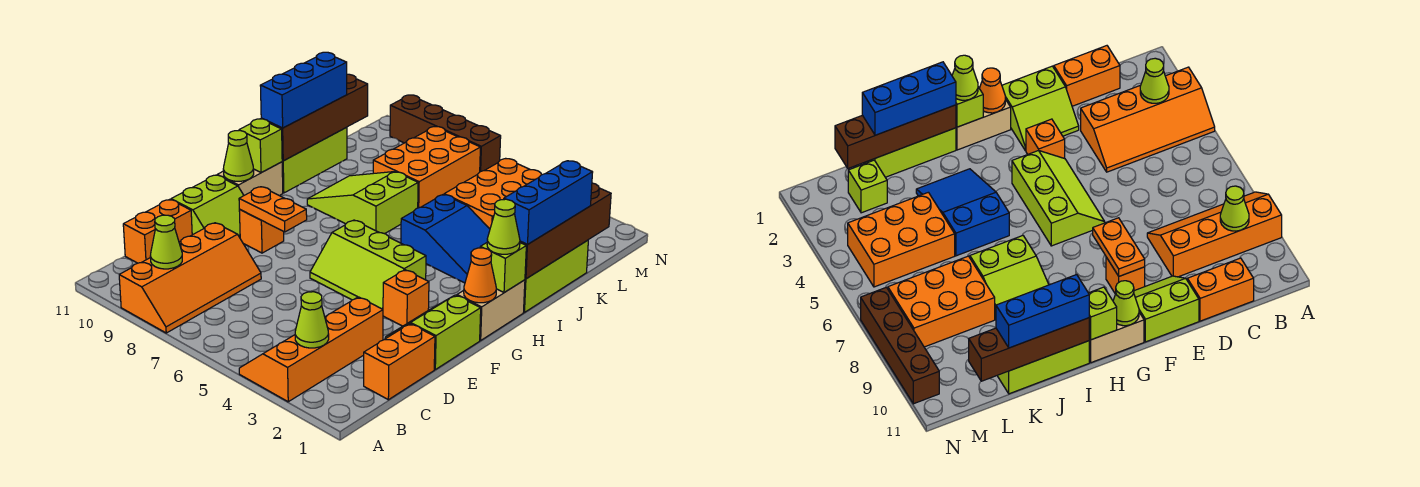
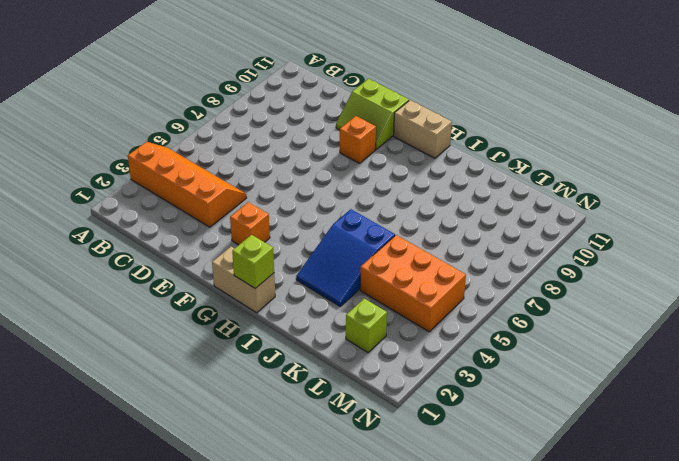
none -> orange 2x4 slope [119,223,261,333]
none -> orange 1x2 brick [364,324,435,400]
none -> orange 1x2 brick [123,199,192,263]
none -> lime 2x2 slope [385,295,481,369]

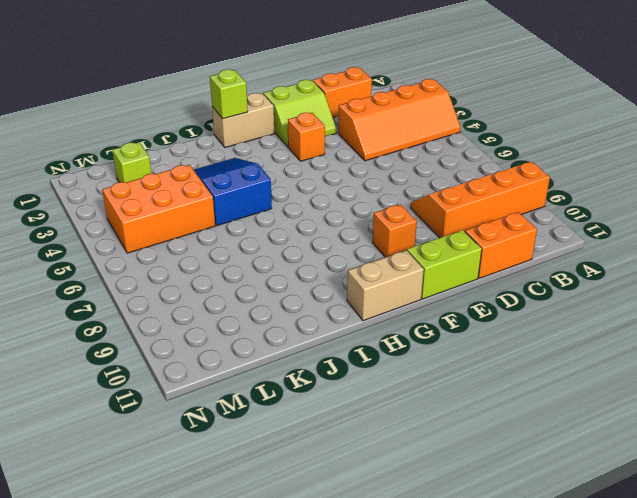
none -> lime 2x3 slope [310,220,426,309]
none -> lime 1x3 brick [524,240,588,312]
none -> lime 2x3 slope [307,172,418,234]
none -> lime 1x3 brick [282,127,347,193]

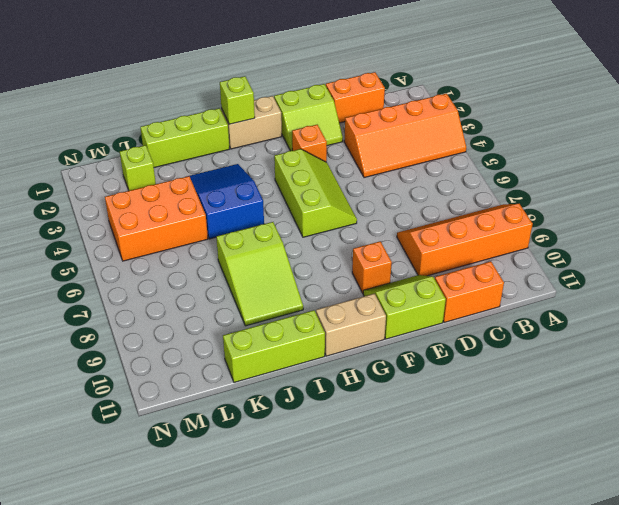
none -> orange 2x3 brick [373,127,480,208]
none -> brown 1x4 brick [390,95,501,172]
none -> lime 1x1 cone [295,292,329,348]
none -> lime 1x1 cone [150,215,182,269]

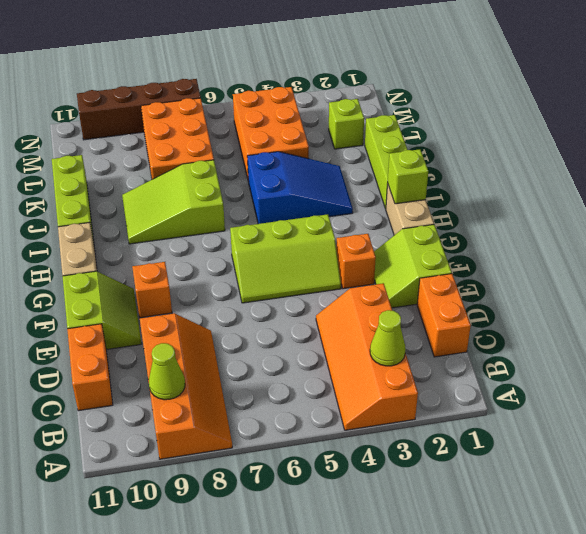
none -> orange 1x2 plate [239,187,307,232]
none -> orange 1x1 cone [464,248,496,303]
none -> lime 1x1 cone [223,130,254,181]
none -> lime 1x1 brick [239,119,282,173]

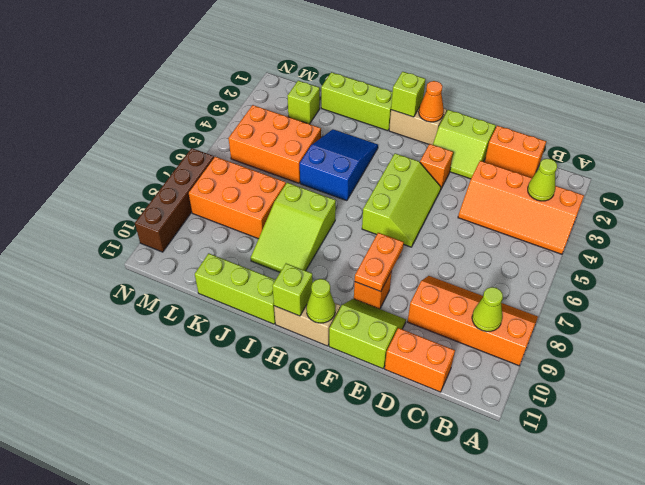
none -> brown 1x4 brick [520,183,611,279]
none -> brown 1x4 brick [261,74,368,161]
none -> lime 1x1 cone [487,199,520,254]
none -> blue 1x3 brick [504,161,593,244]

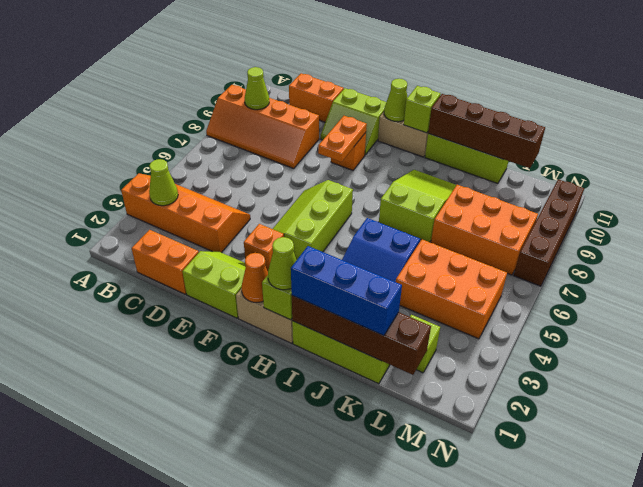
none -> blue 1x3 brick [260,52,347,128]

